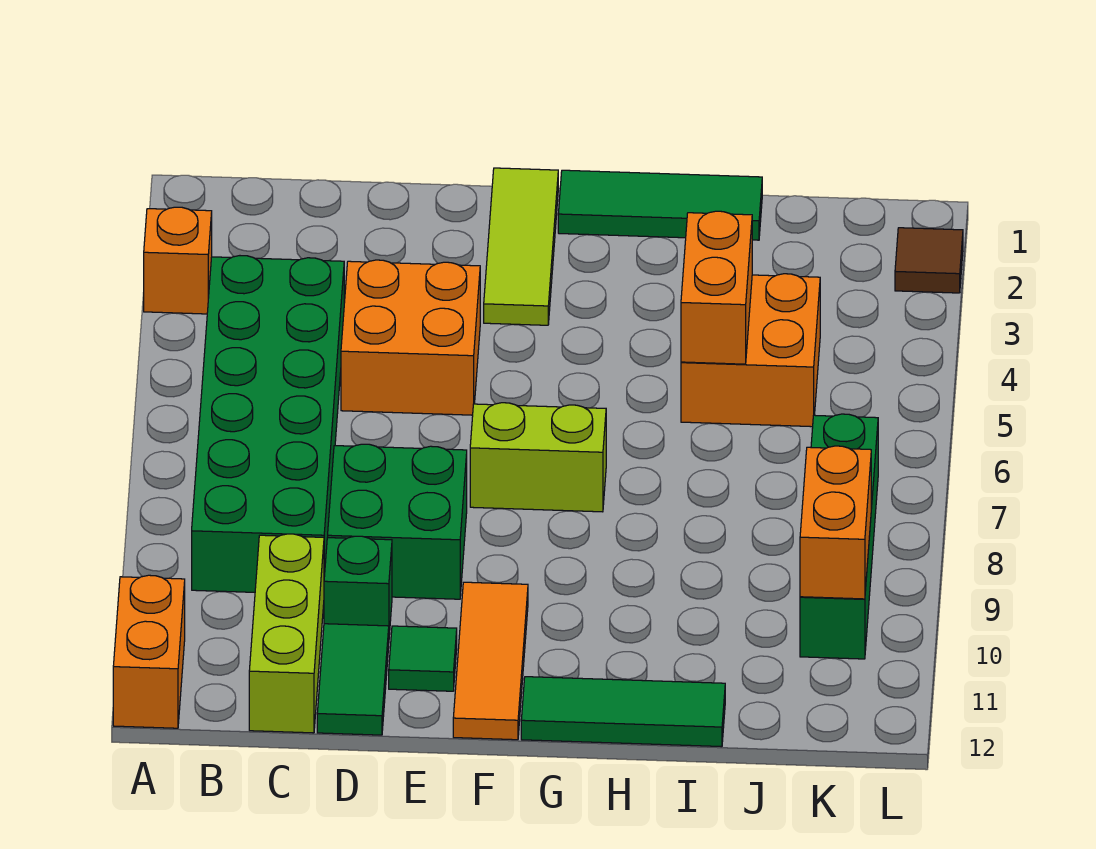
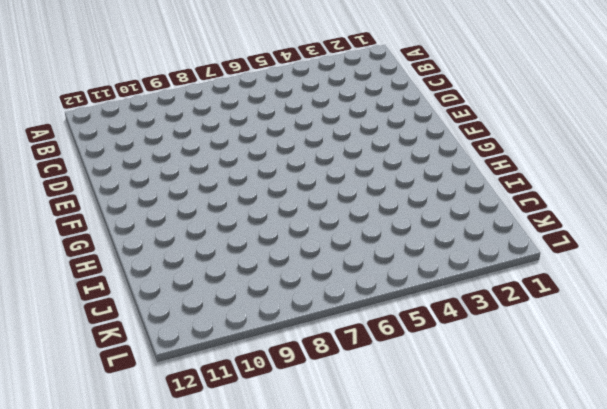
none -> orange 1x1 brick [144,207,212,314]
none -> orange 1x2 brick [113,575,185,728]
none -> green 2x6 brick [192,256,344,592]

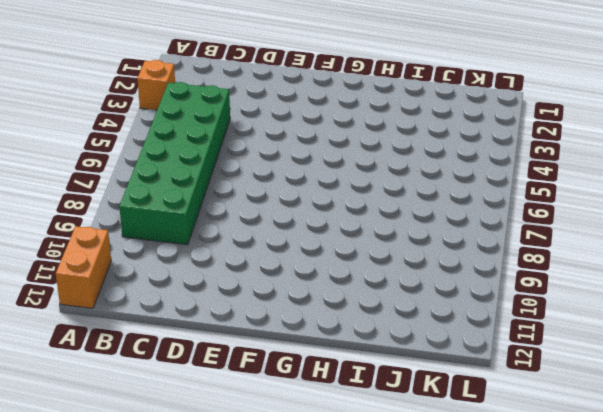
none -> lime 1x3 brick [249,534,324,733]
none -> orange 2x2 brick [341,260,480,415]
none -> green 2x2 brick [328,444,467,599]

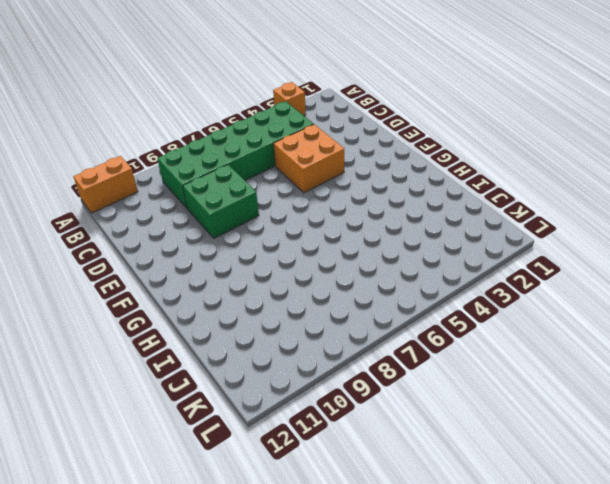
none -> lime 1x3 brick [249,534,324,733]
none -> green 1x1 brick [324,536,392,635]
none -> green 1x2 tile [317,624,389,735]

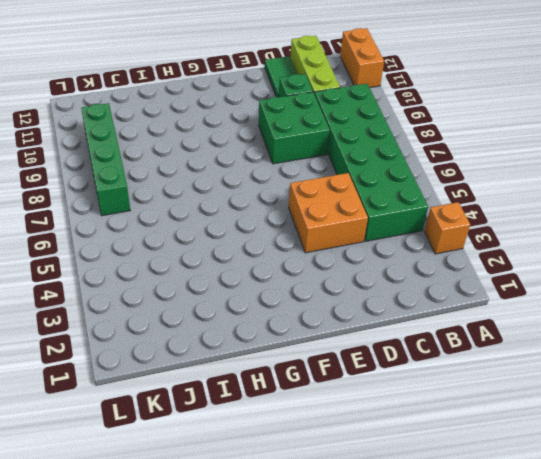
none -> green 1x1 tile [389,626,457,691]
none -> lime 1x3 tile [484,168,558,325]
none -> lime 1x2 brick [470,403,606,512]

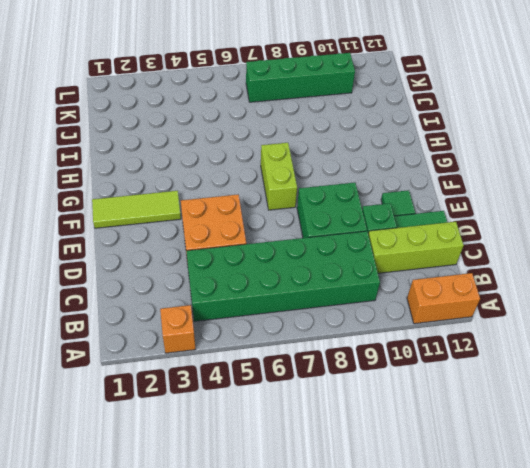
none -> orange 1x3 tile [453,582,528,740]
none -> green 1x3 tile [558,170,762,240]
none -> green 1x3 tile [521,677,725,747]

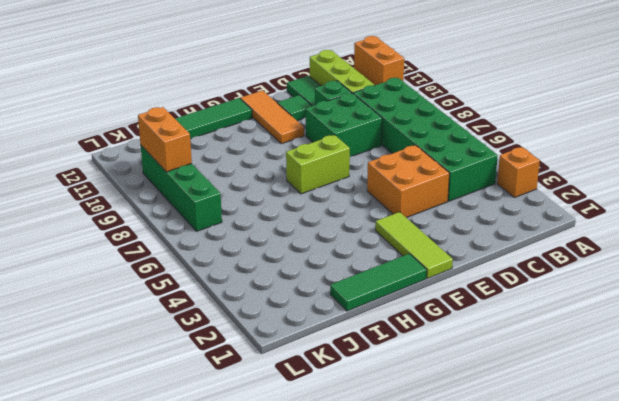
none -> orange 2x2 brick [681,274,820,427]
none -> brown 1x1 tile [895,228,963,293]
none -> orange 1x2 brick [681,211,752,364]

